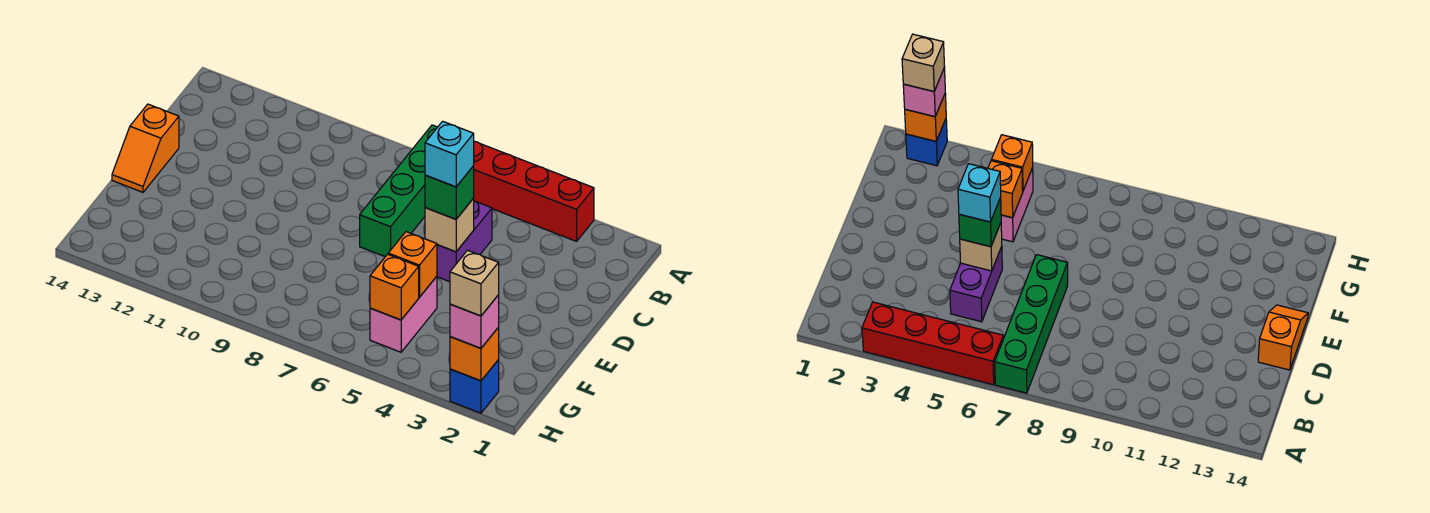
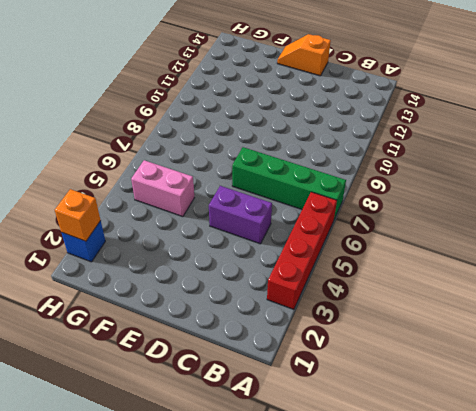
none -> tan 1x1 brick [425,198,474,252]
none -> orange 1x1 brick [388,232,437,297]
none -> orange 1x1 brick [370,254,419,320]

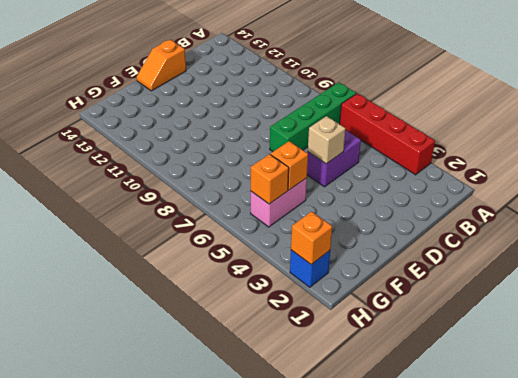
none -> green 1x1 brick [425,166,474,219]
none -> pink 1x1 brick [450,295,499,348]
none -> cyan 1x1 brick [425,121,474,187]

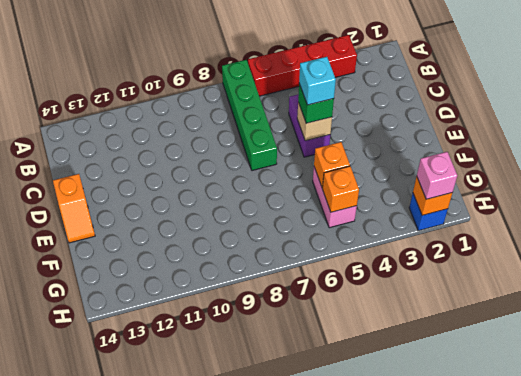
none -> tan 1x1 brick [450,250,499,316]

